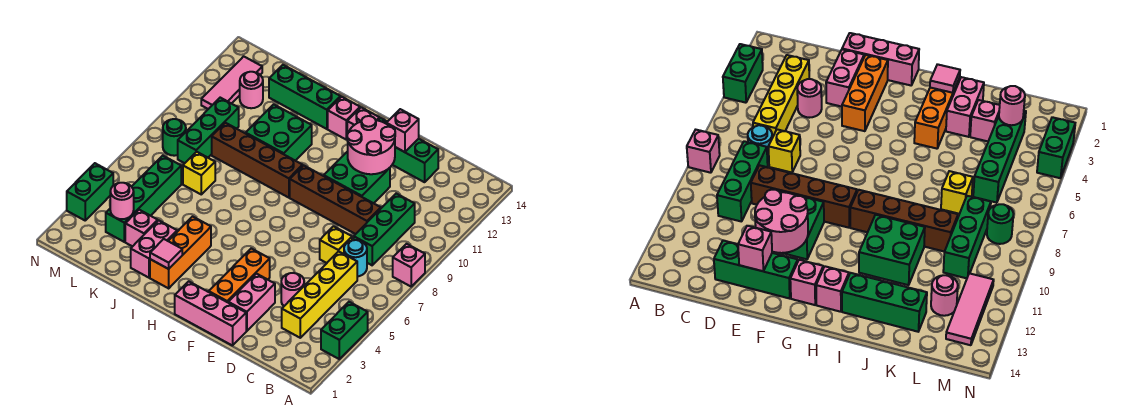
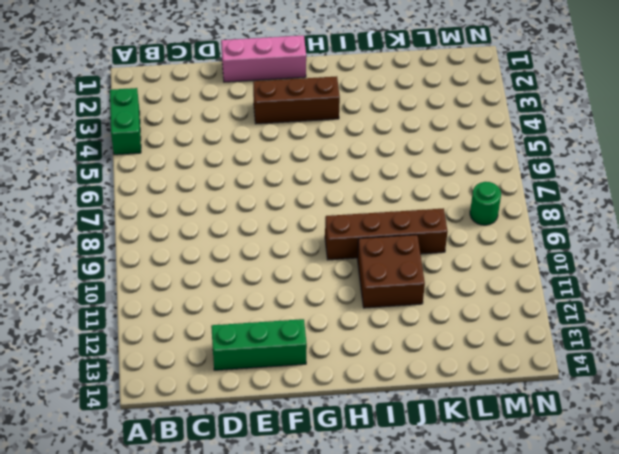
brown 1x3 brick [253,76,340,124] -> orange 1x3 brick [209,248,270,302]
brown 2x2 brick [357,235,425,308] -> green 2x2 brick [246,104,312,161]
none -> pink 1x1 brick [393,244,425,286]
none -> yellow 1x4 brick [282,251,357,338]
none -> cyan 1x1 round brick [344,240,367,276]
none -> green 1x3 brick [354,194,415,265]

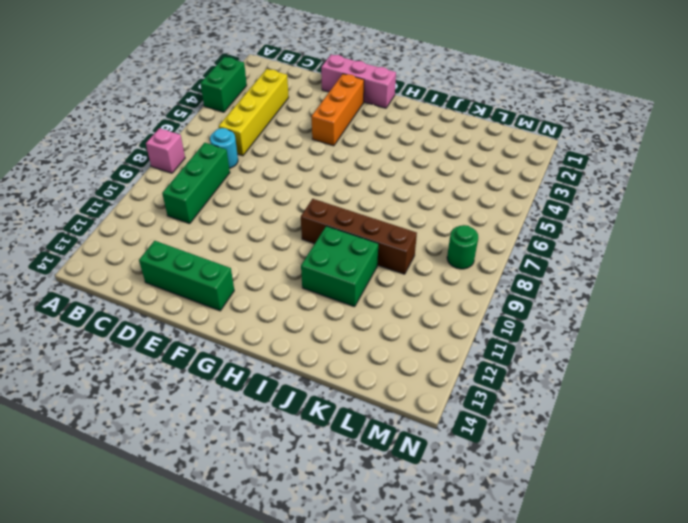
none -> pink 1x1 round brick [281,273,304,306]
none -> yellow 1x1 brick [320,226,352,263]
none -> brown 1x4 brick [290,165,381,234]
none -> pink 1x2 brick [228,274,275,331]

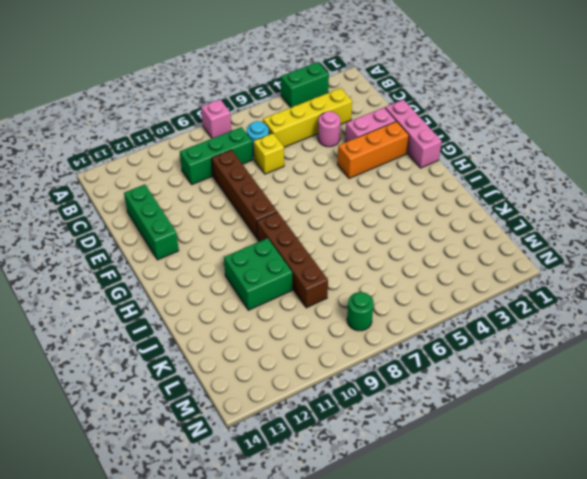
none -> green 2x2 brick [324,151,390,203]
none -> pink 1x1 brick [347,107,380,134]
none -> pink 1x1 brick [328,97,360,139]
none -> orange 1x3 brick [150,217,211,288]

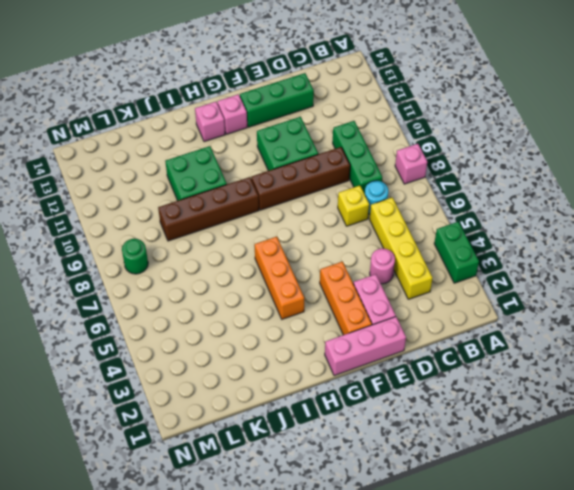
orange 1x3 brick [255,237,304,319] -> orange 1x3 brick moved to [150,217,211,288]
none -> green 1x3 brick [269,65,341,129]
none -> pink 1x2 brick [131,220,177,278]
none -> pink 1x1 brick [125,210,158,247]
none -> yellow 1x1 brick [183,152,215,194]

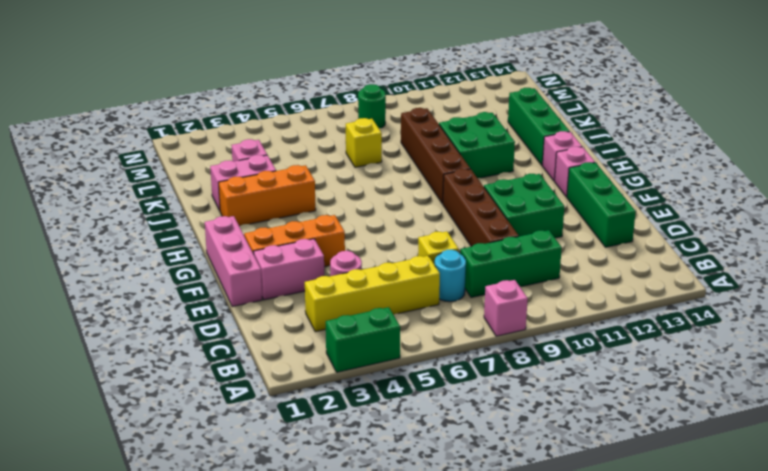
none -> green 1x4 brick [106,156,181,242]
none -> green 1x3 brick [178,98,239,163]
none -> pink 1x1 round brick [240,72,263,108]
none -> pink 1x3 tile [201,56,262,109]

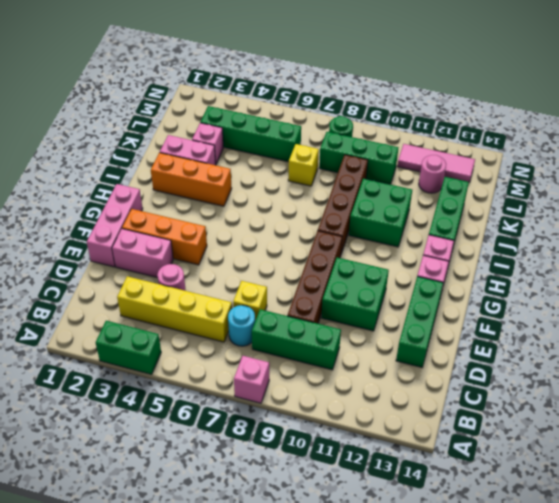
none -> green 1x2 brick [67,163,113,220]
none -> pink 2x2 round brick [347,116,395,174]
none -> pink 1x1 brick [386,109,419,152]
none -> pink 1x1 tile [150,239,182,269]

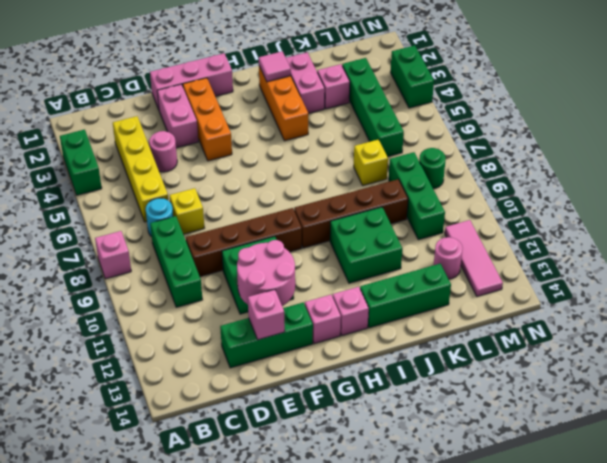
none -> pink 1x1 round brick [110,183,134,219]

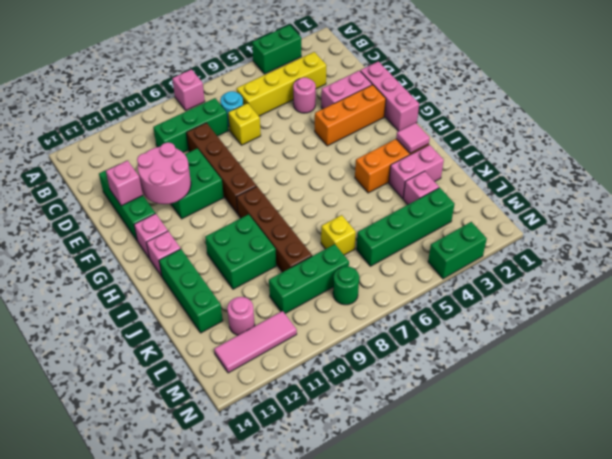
none -> pink 1x1 round brick [110,183,134,219]

